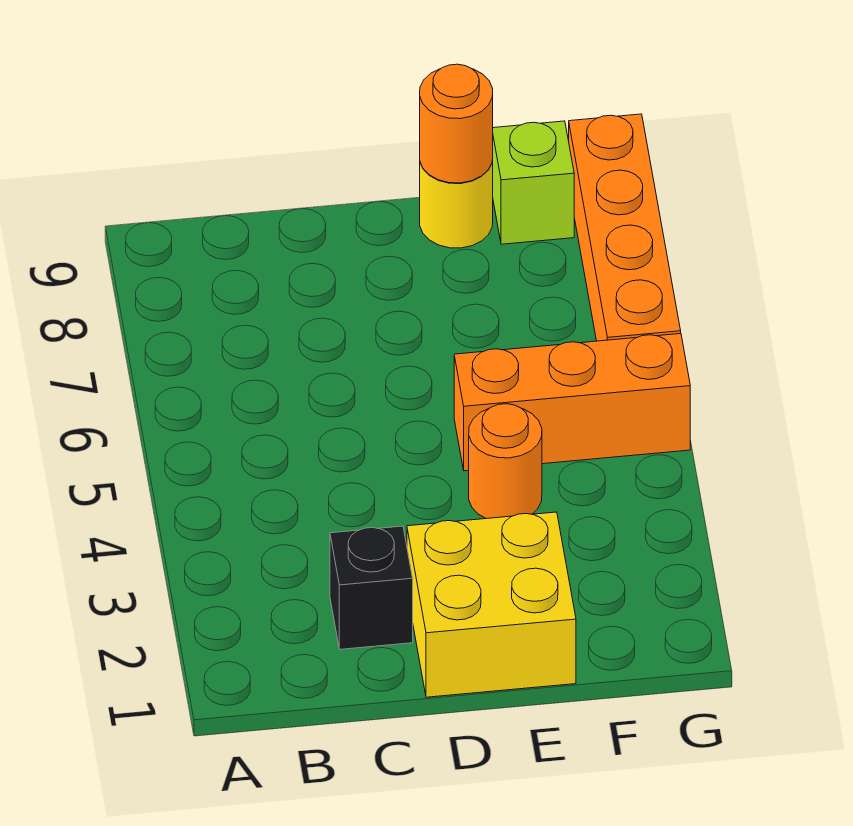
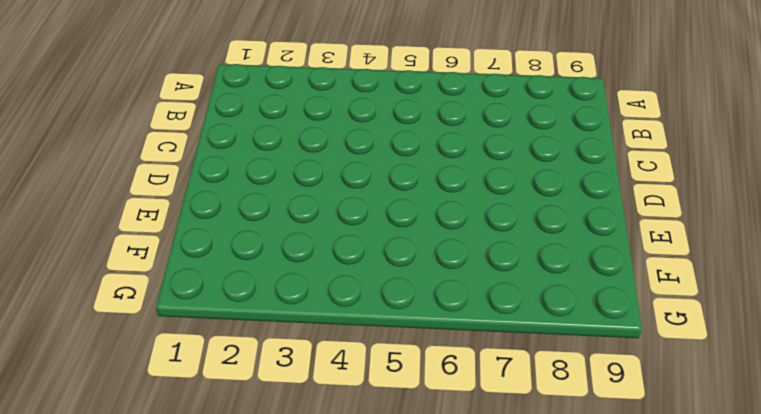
none -> black 1x1 brick [330,526,413,649]
none -> yellow 2x2 brick [407,512,576,697]

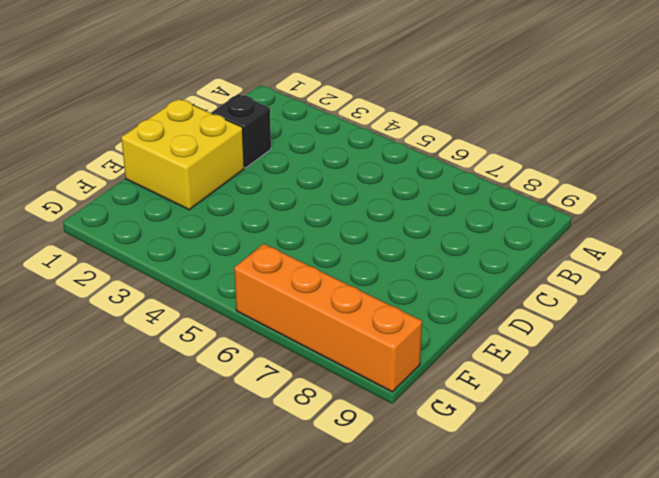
none -> orange 1x1 round brick [469,404,542,519]
none -> orange 1x3 brick [454,334,690,471]

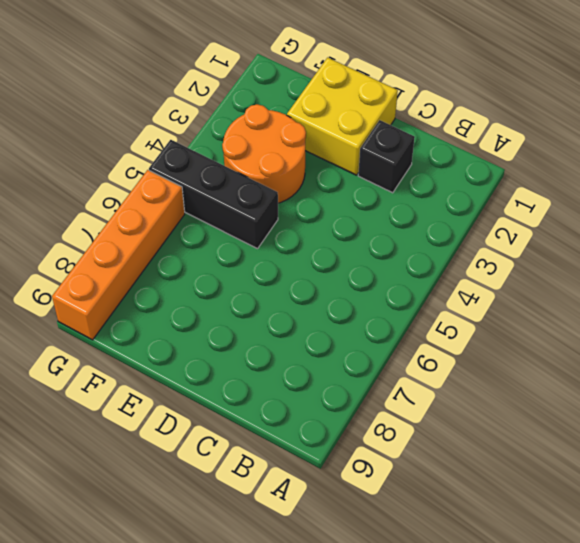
orange 2x2 round brick [222,104,306,203] -> orange 1x1 round brick [469,404,542,519]
black 1x3 brick [149,140,278,249] -> orange 1x3 brick [454,334,690,471]
none -> yellow 1x1 round brick [420,161,493,248]
none -> lime 1x1 brick [492,121,574,244]

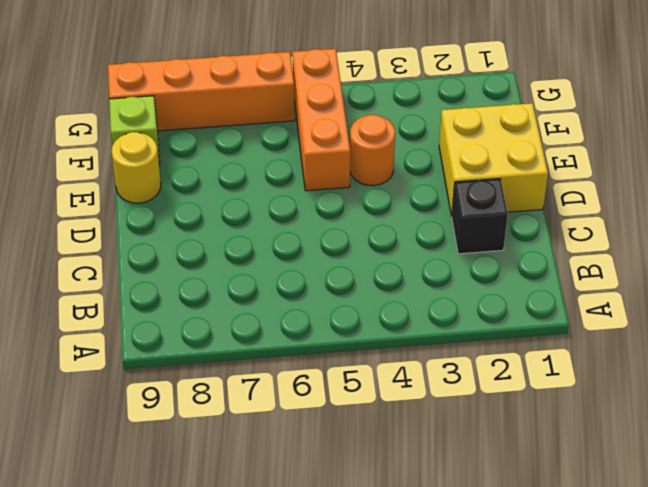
none -> orange 1x1 round brick [420,64,493,183]

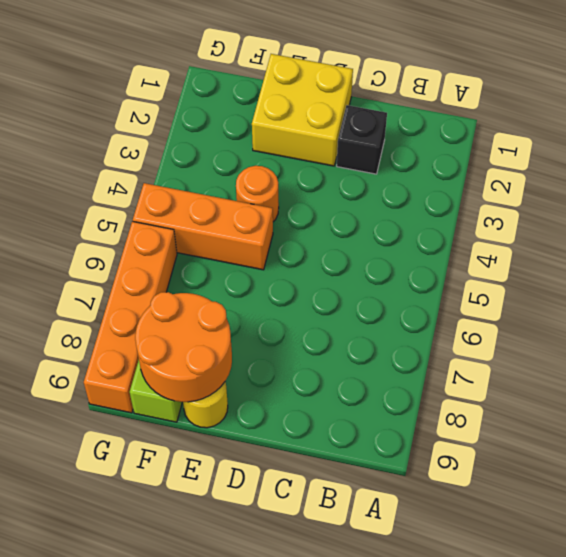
orange 2x2 round brick [135,292,232,402] -> orange 1x1 round brick [420,64,493,183]

